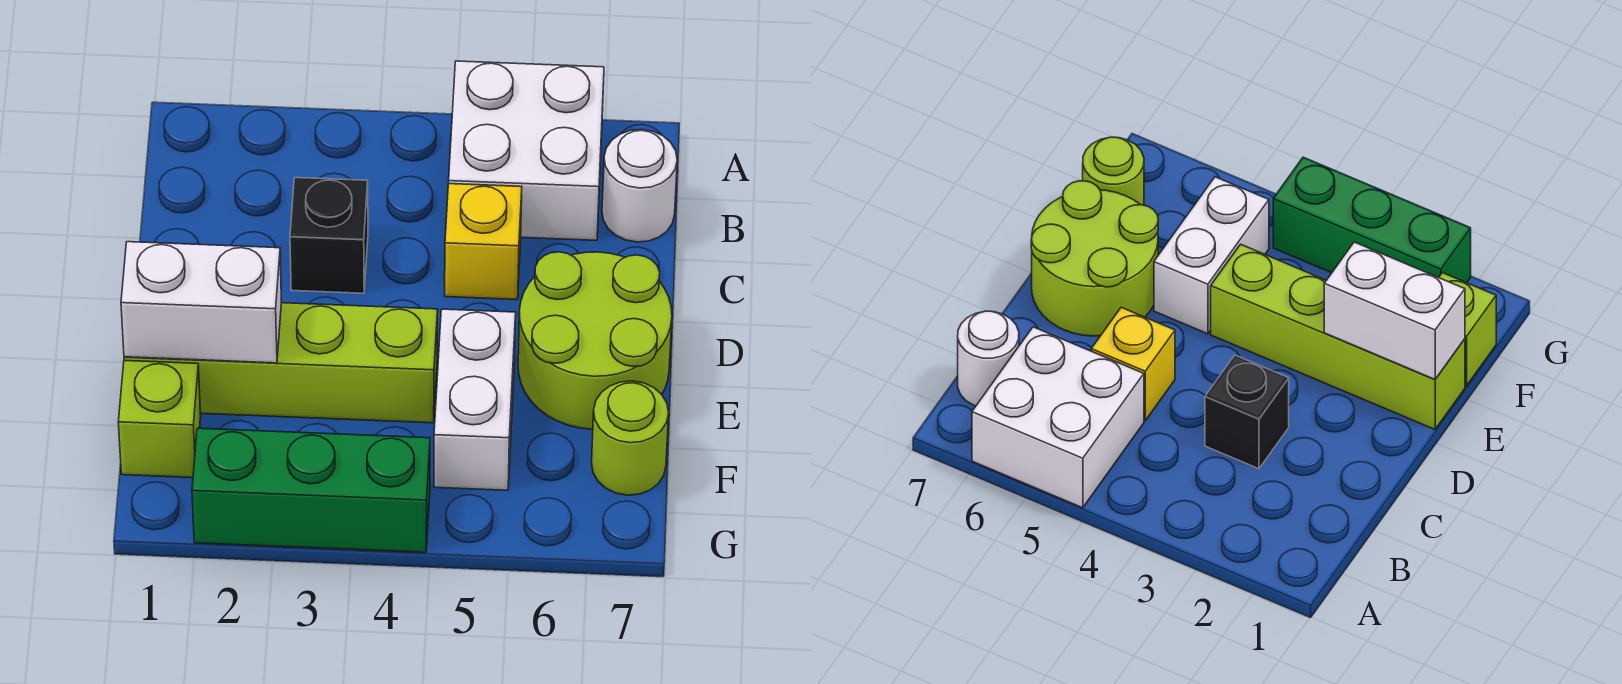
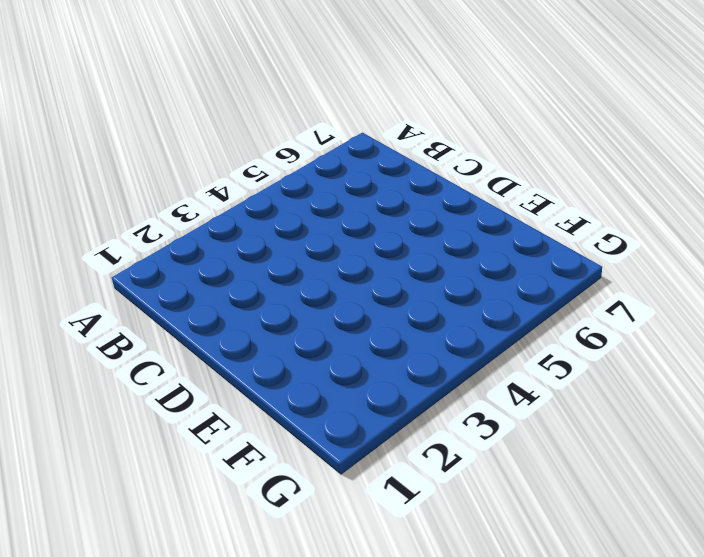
none -> white 2x2 brick [449,61,604,241]
none -> white 1x1 round brick [602,129,677,242]

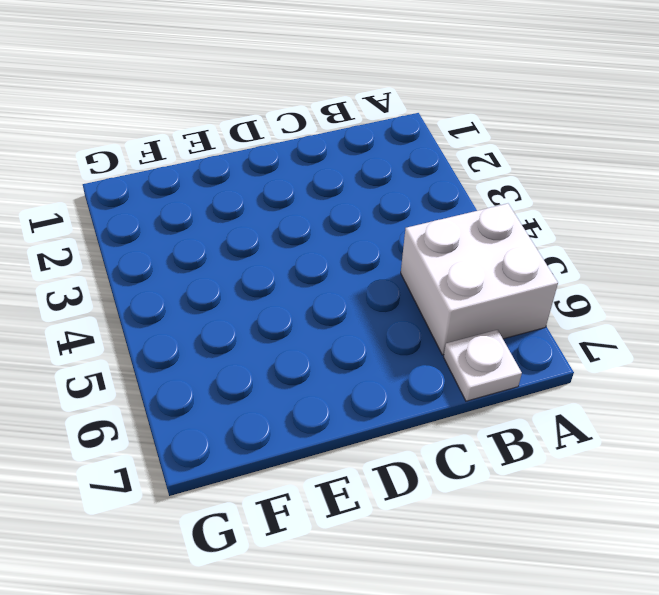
white 1x1 plate [444,330,522,401] -> white 1x1 round brick [602,129,677,242]
none -> black 1x1 brick [290,178,368,293]
none -> yellow 1x1 brick [445,184,522,300]

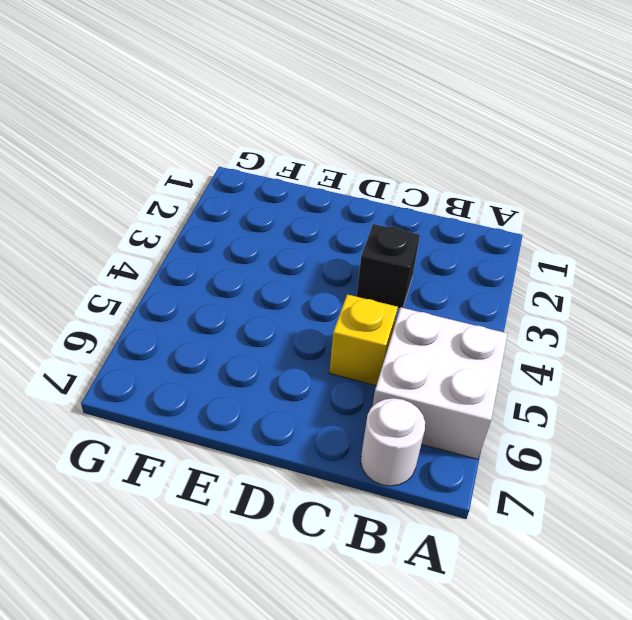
none -> lime 2x2 round brick [518,252,672,429]
none -> lime 1x4 brick [124,303,438,423]

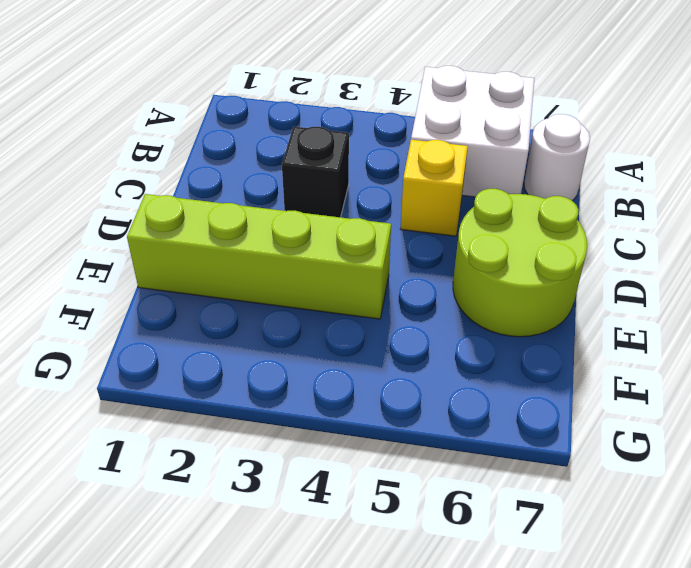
none -> white 1x2 brick [434,309,516,490]
none -> lime 1x1 brick [118,361,201,478]

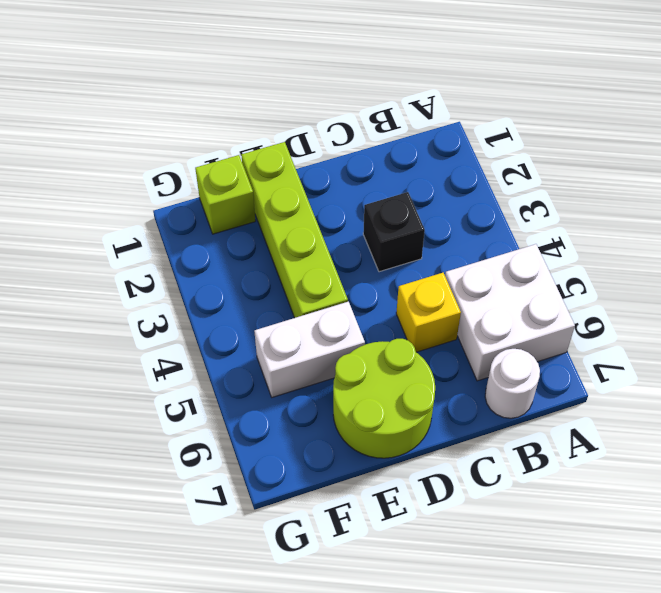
none -> lime 1x1 round brick [592,381,669,495]
none -> green 1x3 brick [192,428,430,552]

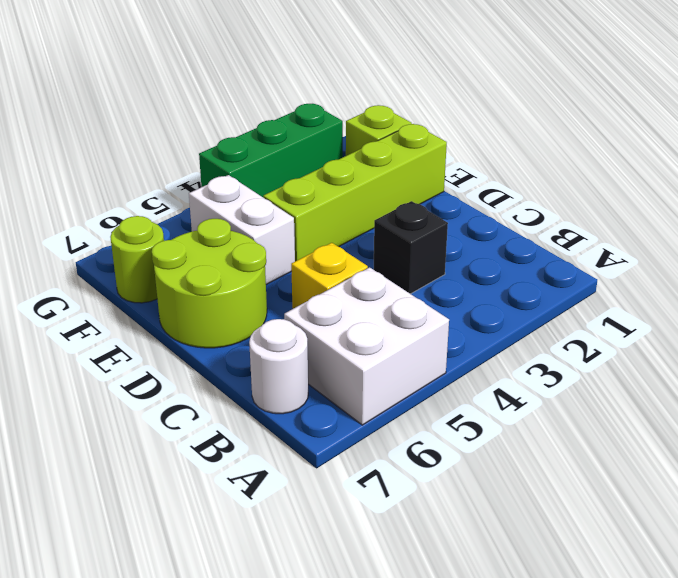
none -> white 1x2 brick [121,242,281,363]

